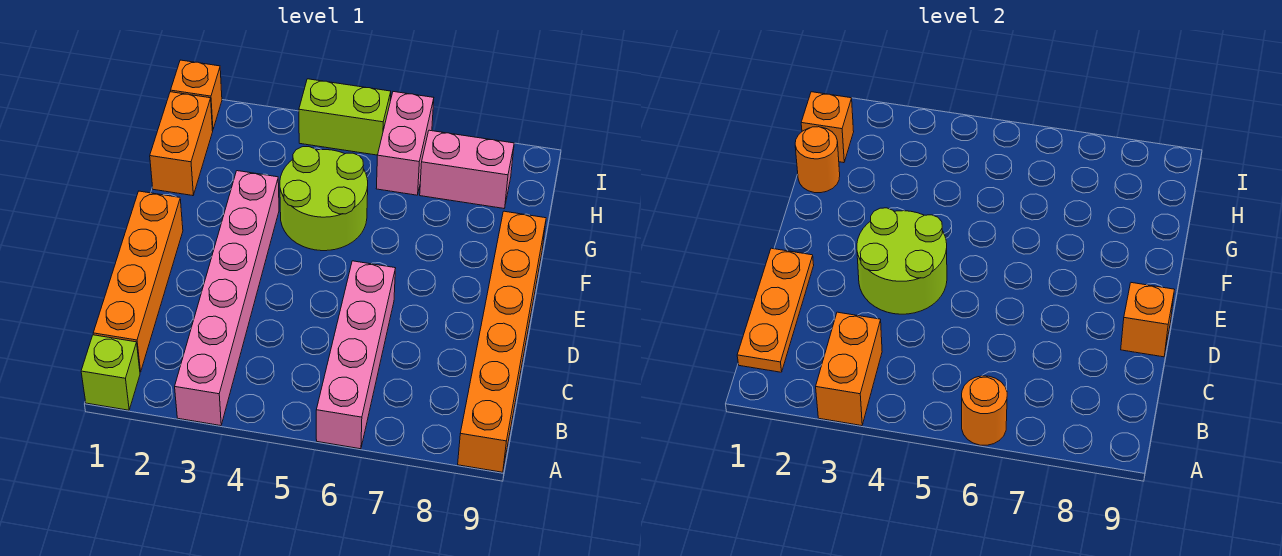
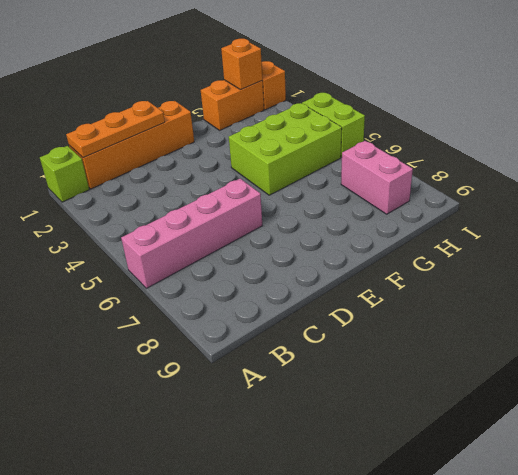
lime 2x3 brick [229,103,342,195] -> lime 2x2 round brick [280,147,368,251]
none -> pink 1x6 brick [175,171,279,426]
none -> orange 1x6 brick [458,211,546,472]
none -> pink 1x2 brick [376,92,434,195]

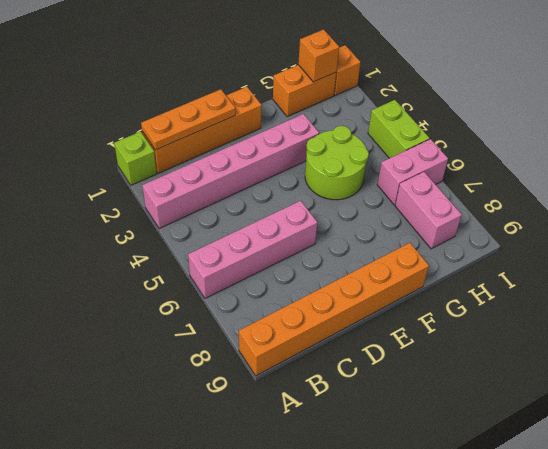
none -> orange 1x2 brick [816,312,882,426]
none -> orange 1x1 round brick [962,376,1007,445]
none -> lime 2x2 round brick [857,208,947,314]

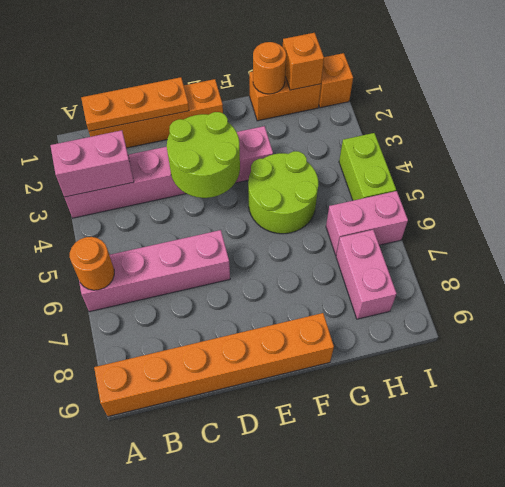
pink 1x2 brick [50,130,134,197] -> orange 1x2 brick [816,312,882,426]
none -> lime 1x1 brick [81,335,140,410]
none -> orange 1x1 brick [1121,283,1174,357]

